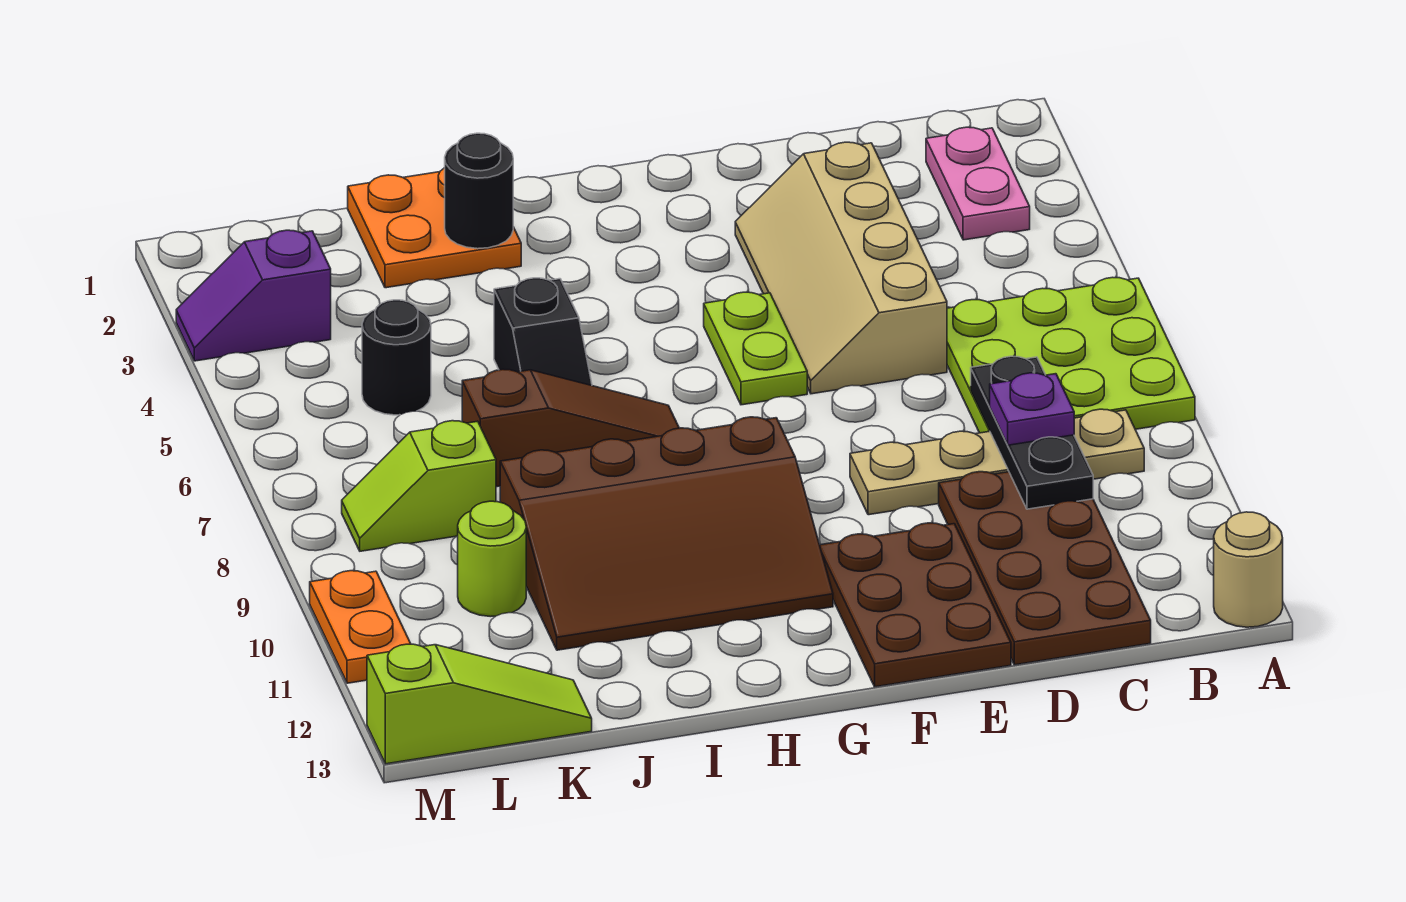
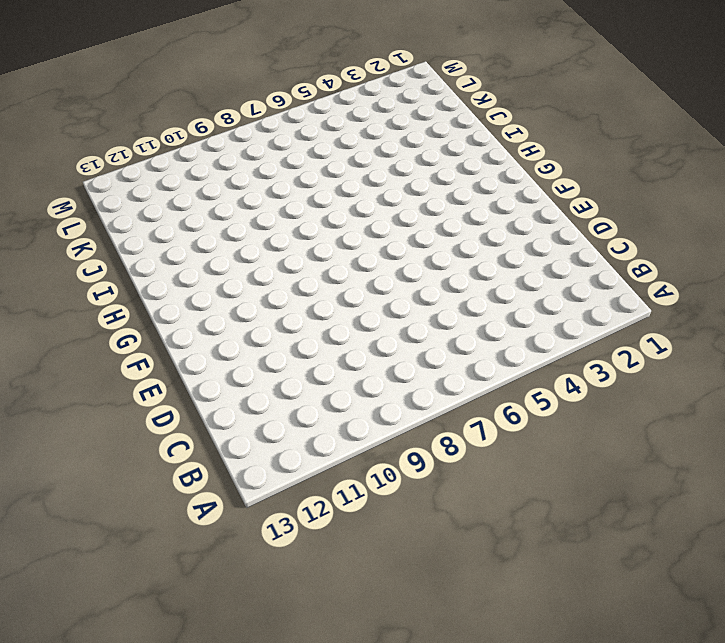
none -> lime 3x3 plate [947,277,1195,433]
none -> tan 1x1 round brick [1214,512,1283,627]
none -> pink 1x2 plate [926,127,1030,240]

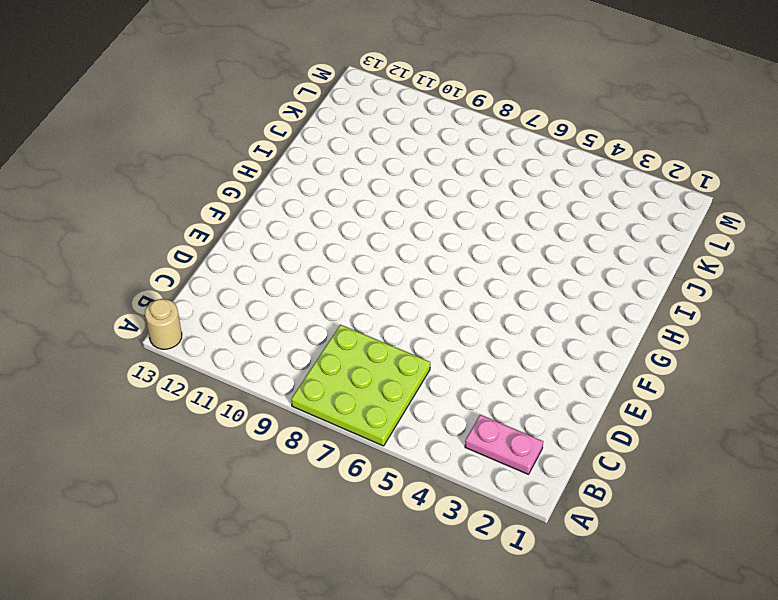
none -> tan 1x4 plate [850,409,1144,515]
none -> brown 2x4 plate [939,472,1151,665]
none -> tan 2x4 slope [735,142,947,394]

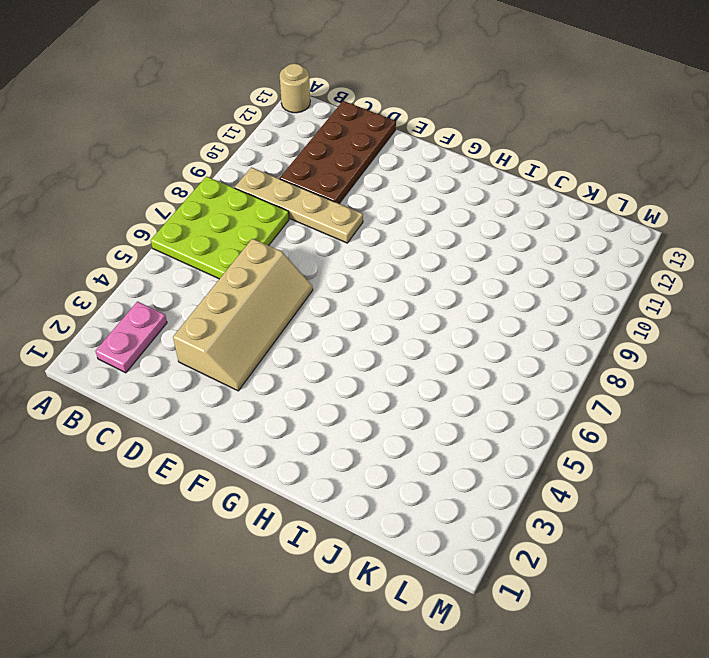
none -> brown 2x3 plate [820,523,1011,687]
none -> lime 1x2 plate [704,292,807,405]
none -> brown 3x4 slope [500,417,833,650]

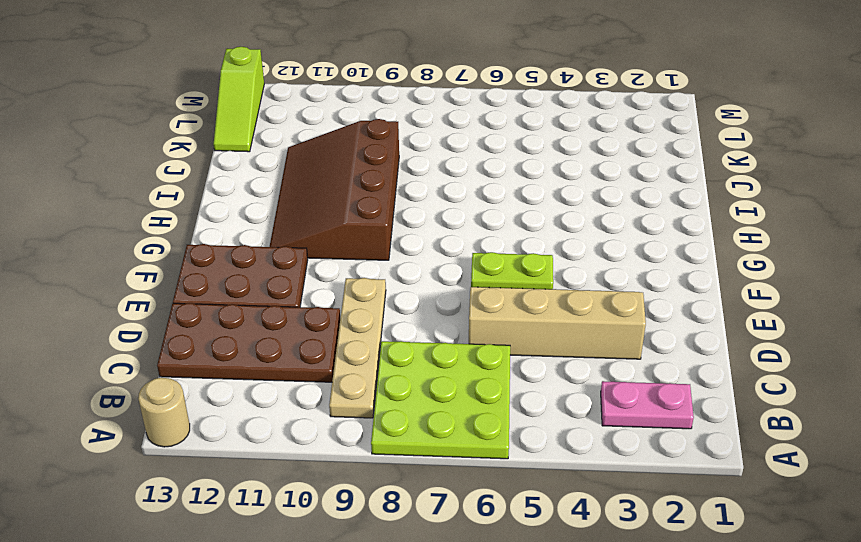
none -> brown 1x3 slope [462,369,679,487]
none -> orange 2x2 plate [348,168,521,288]
none -> black 1x2 slope [494,278,592,386]

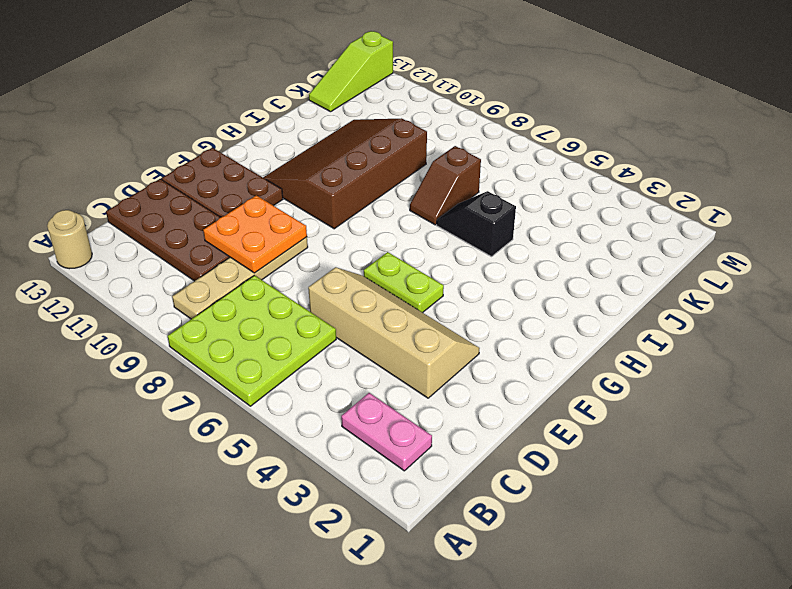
orange 2x2 plate [203,195,307,273] -> orange 2x2 plate moved to [348,168,521,288]
brown 1x2 slope [410,146,481,225] -> brown 1x3 slope [462,369,679,487]
none -> black 1x1 round brick [362,300,431,415]
none -> lime 1x2 slope [342,421,496,551]
none -> lime 1x1 round brick [458,501,526,617]

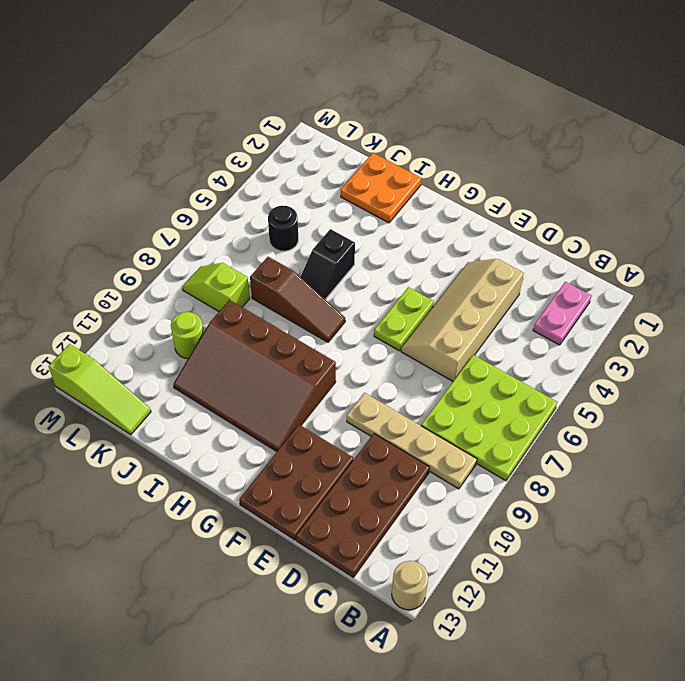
none -> purple 1x2 slope [176,230,331,361]
none -> orange 1x2 plate [310,571,411,683]
none -> black 1x3 plate [971,356,1093,509]

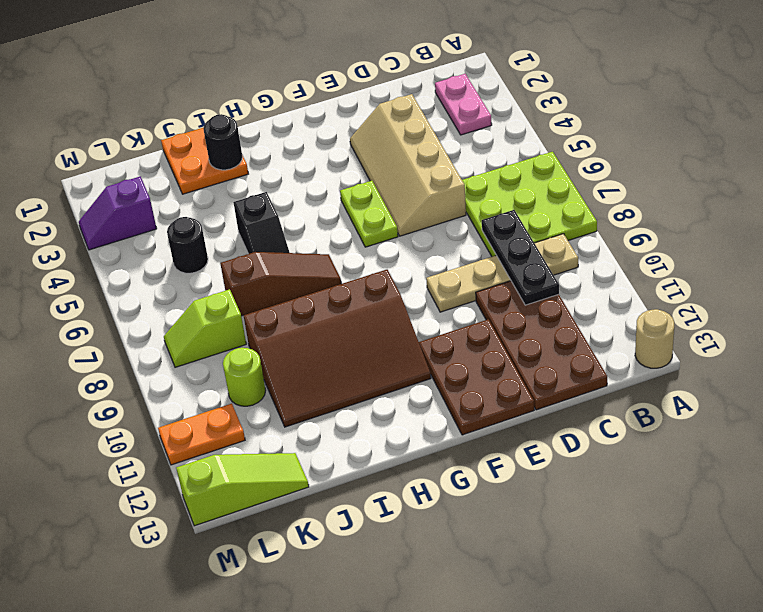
orange 1x2 plate [158,404,245,465] -> orange 1x2 plate turned to [310,571,411,683]
none -> purple 1x1 plate [990,373,1074,445]

